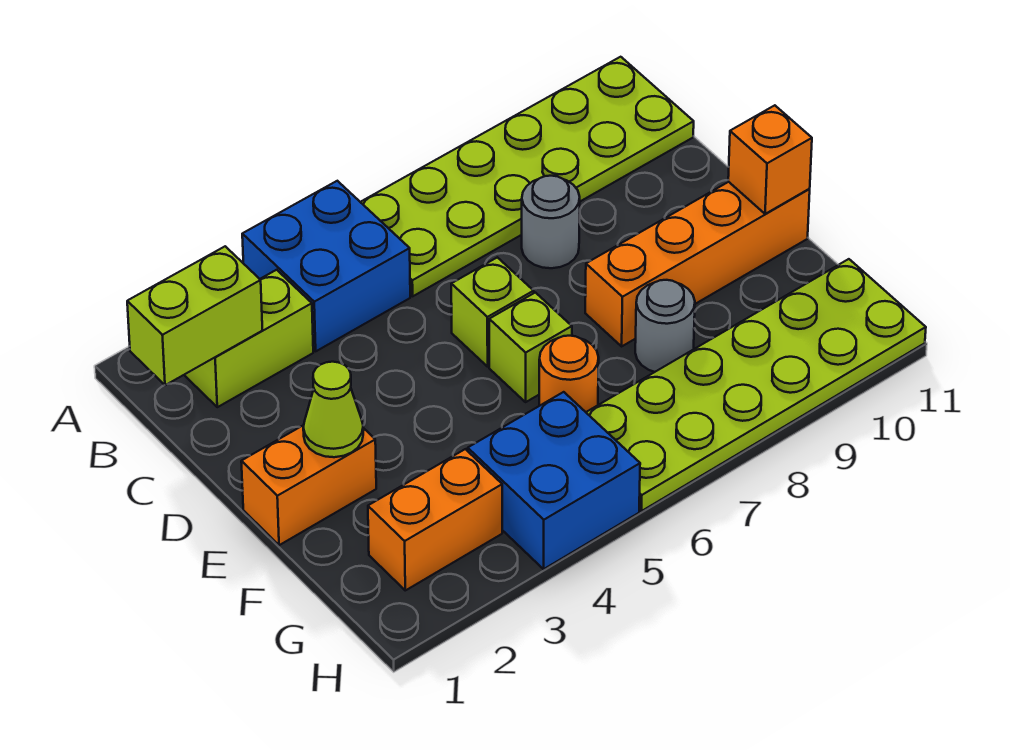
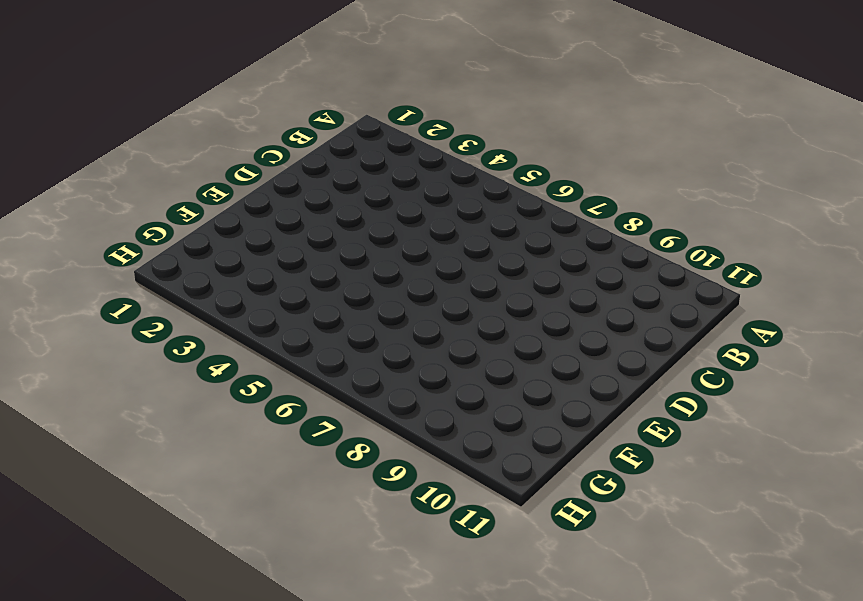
none -> blue 2x2 brick [242,181,410,351]
none -> lime 2x6 plate [361,57,694,296]
none -> lime 1x2 brick [185,270,313,407]

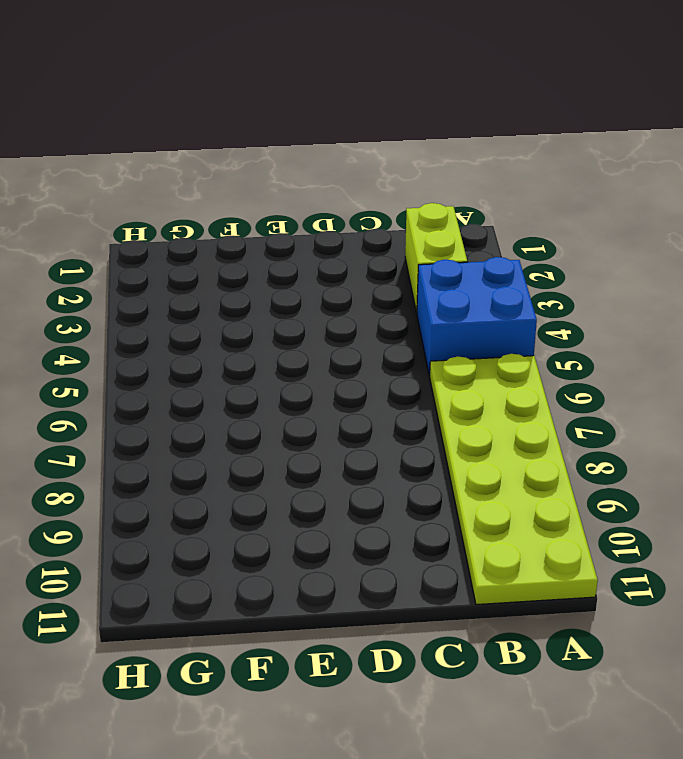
none -> grey 1x1 round brick [522,176,580,268]
none -> lime 1x1 brick [451,257,534,367]
none -> orange 1x2 brick [241,425,376,545]

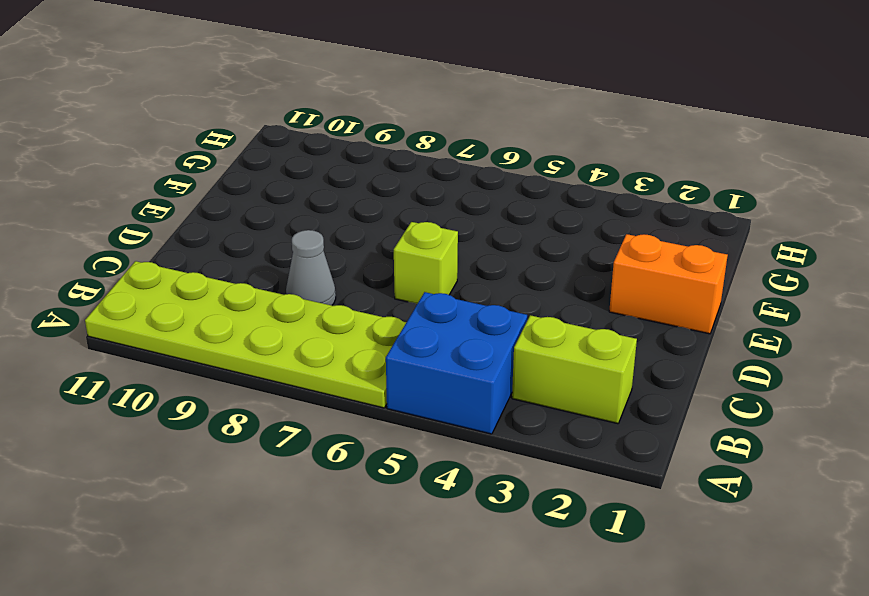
grey 1x1 cone [286,230,336,305] -> grey 1x1 round brick [522,176,580,268]
none -> lime 1x1 brick [489,293,572,402]
none -> orange 1x4 brick [585,182,810,346]
none -> orange 1x1 round brick [539,336,599,412]

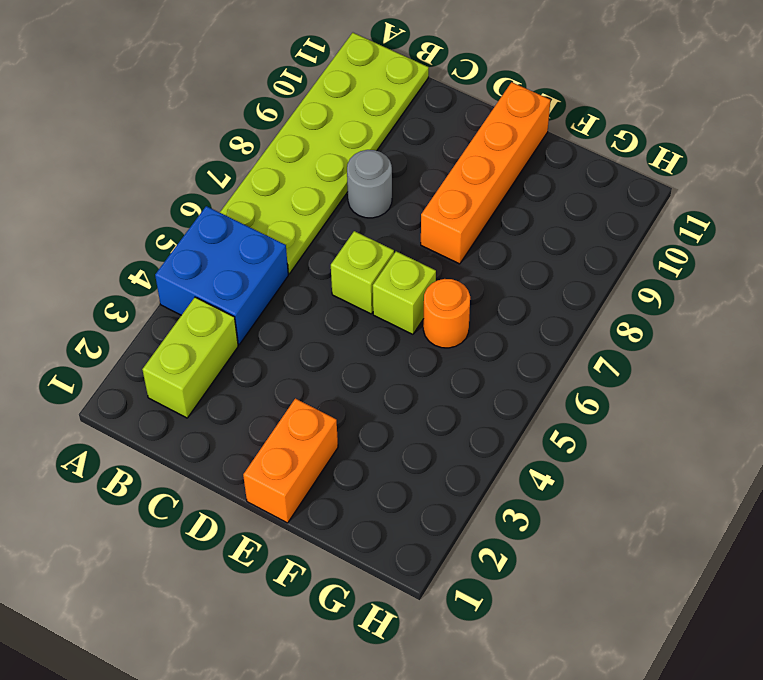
none -> grey 1x1 round brick [635,280,695,372]
none -> orange 1x2 brick [368,449,502,590]
none -> blue 2x2 brick [468,392,640,569]

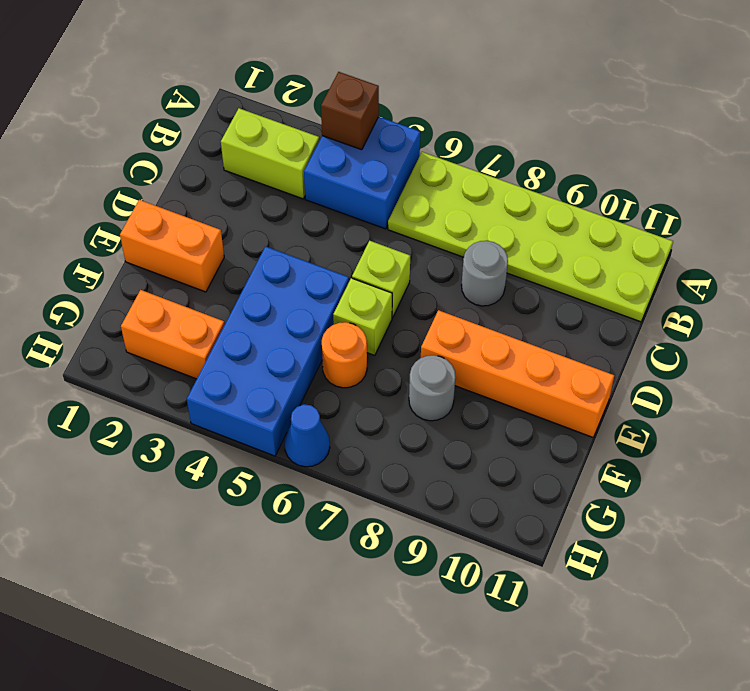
brown 1x1 brick [321,72,379,150] -> none
blue 2x4 brick [187,246,349,456] -> blue 2x2 brick [468,392,640,569]
blue 1x1 cone [284,404,330,467] -> lime 2x6 plate [586,259,926,511]
none -> lime 1x2 brick [127,246,262,385]
none -> lime 1x1 cone [303,362,363,457]
none -> orange 1x1 brick [728,105,812,214]

